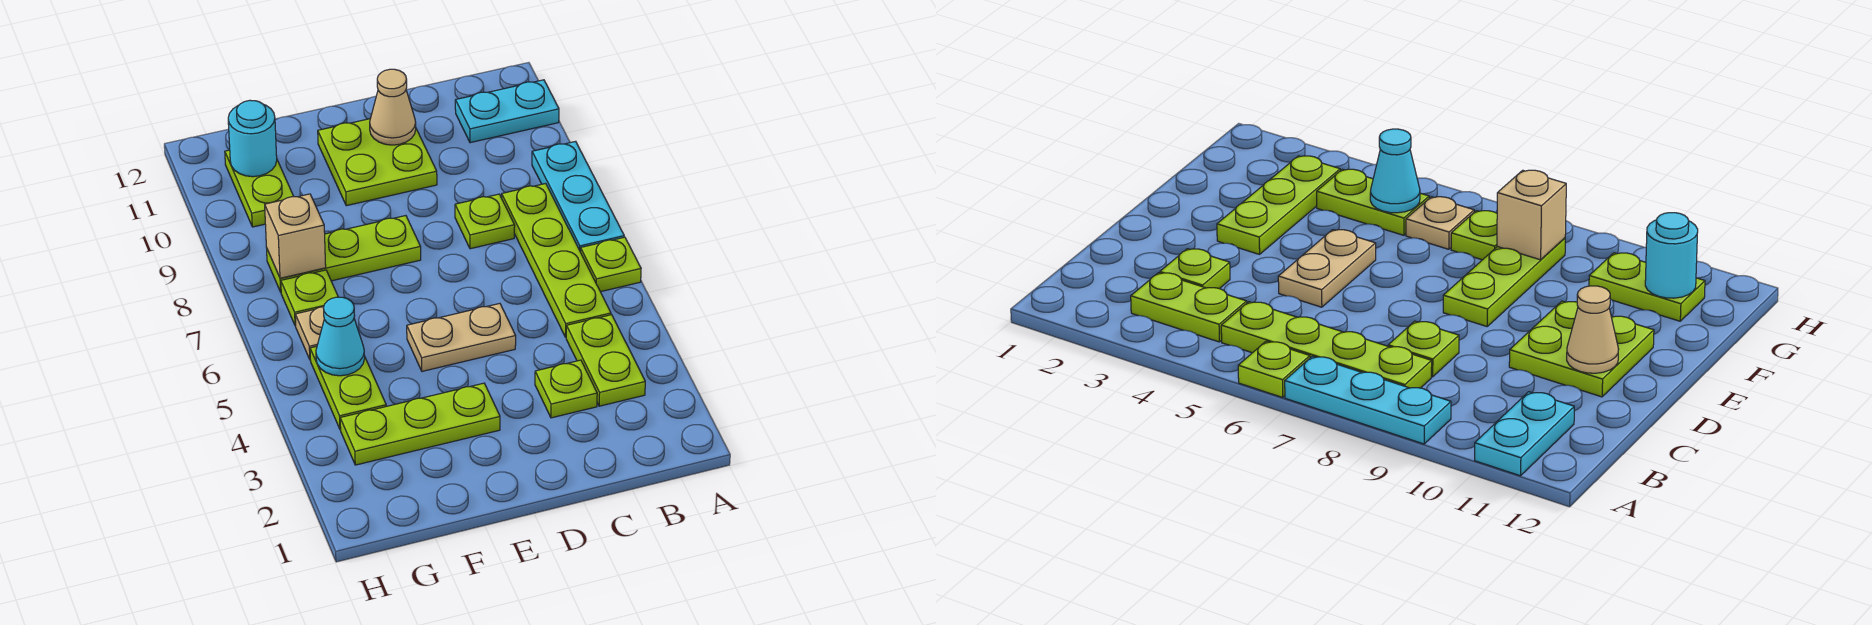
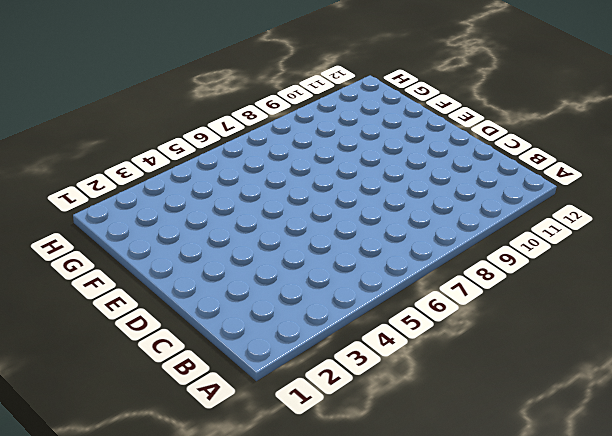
none -> lime 1x1 plate [580,237,641,292]
none -> cyan 1x3 plate [532,141,624,251]
none -> cyan 1x2 plate [455,80,559,143]

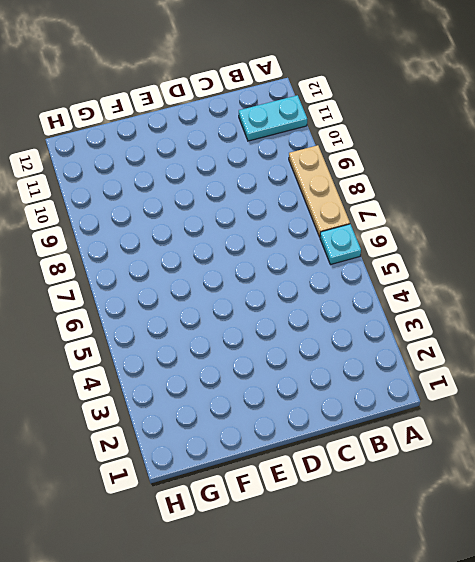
cyan 1x1 plate [320,224,361,265] -> lime 1x1 plate [580,237,641,292]
tan 1x3 plate [289,145,350,237] -> cyan 1x3 plate [532,141,624,251]
none -> lime 1x2 plate [566,315,645,406]
none -> lime 1x4 plate [502,183,611,337]
none -> lime 1x1 plate [535,360,597,418]

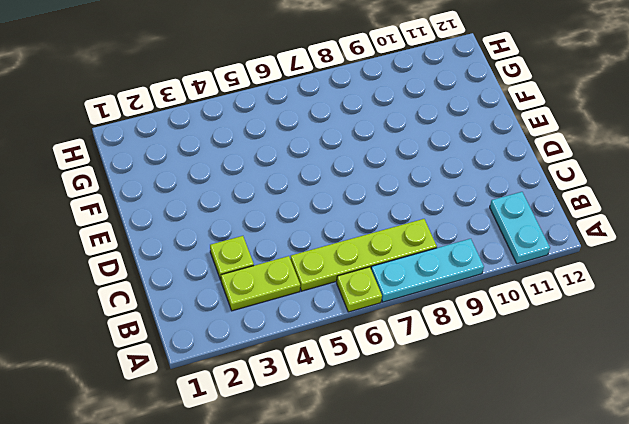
none -> lime 1x1 plate [455,194,515,249]
none -> tan 1x2 plate [407,303,516,371]
none -> lime 2x2 plate [318,119,437,206]

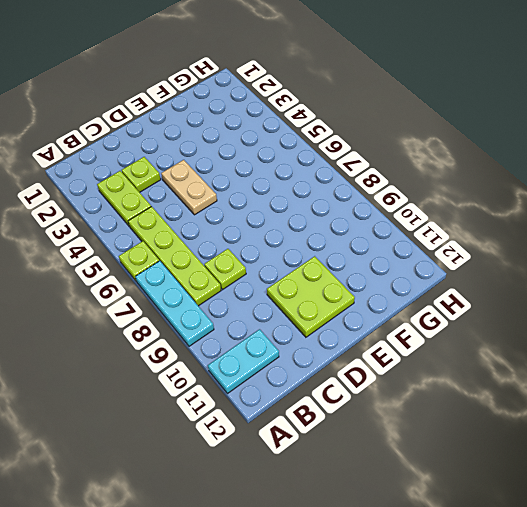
tan 1x2 plate [161,160,217,215] -> tan 1x2 plate turned to [407,303,516,371]
none -> lime 1x3 plate [340,383,500,465]
none -> lime 1x3 plate [267,216,421,292]
none -> lime 1x2 plate [310,346,386,429]

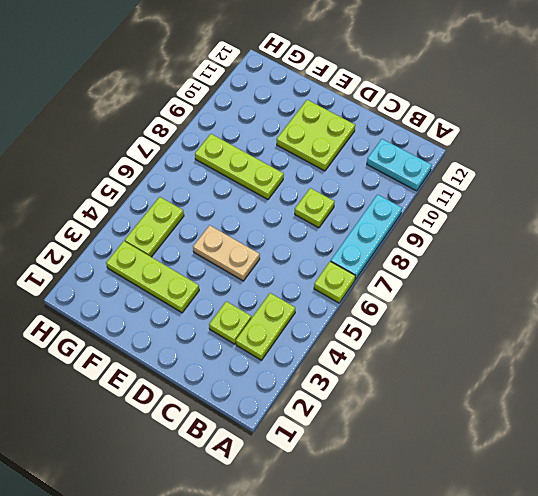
none -> lime 1x4 plate [502,183,611,337]
none -> tan 1x1 plate [295,307,324,359]
none -> lime 1x1 plate [281,270,338,326]

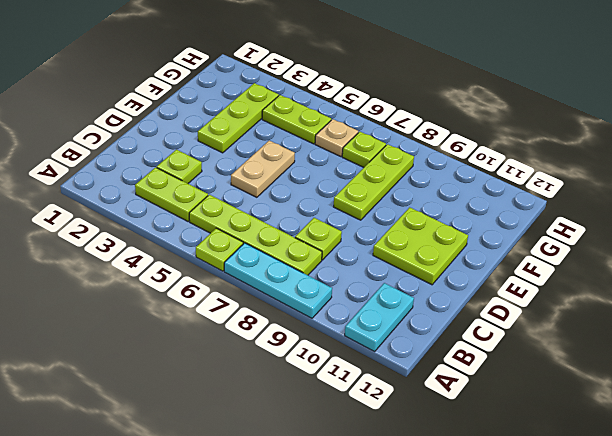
none -> lime 1x2 plate [225,150,294,227]
none -> tan 1x1 cone [370,69,416,145]
none -> cyan 1x1 cone [316,297,365,376]

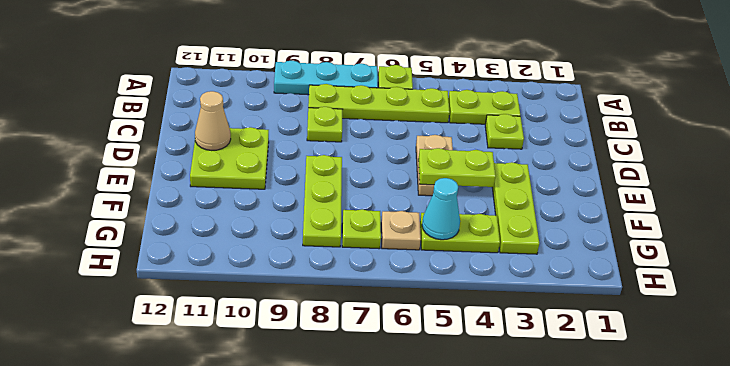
lime 1x2 plate [418,148,496,187] -> lime 1x2 plate moved to [225,150,294,227]
none -> cyan 1x2 plate [455,80,559,143]
none -> tan 1x1 brick [265,194,326,278]
none -> cyan 1x1 round brick [228,100,277,177]

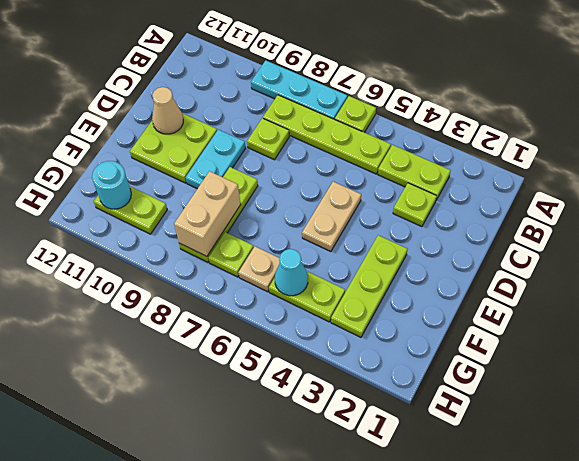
cyan 1x2 plate [186,130,246,189] -> cyan 1x2 plate moved to [455,80,559,143]
tan 1x2 brick [174,171,241,257] -> tan 1x1 brick [265,194,326,278]

